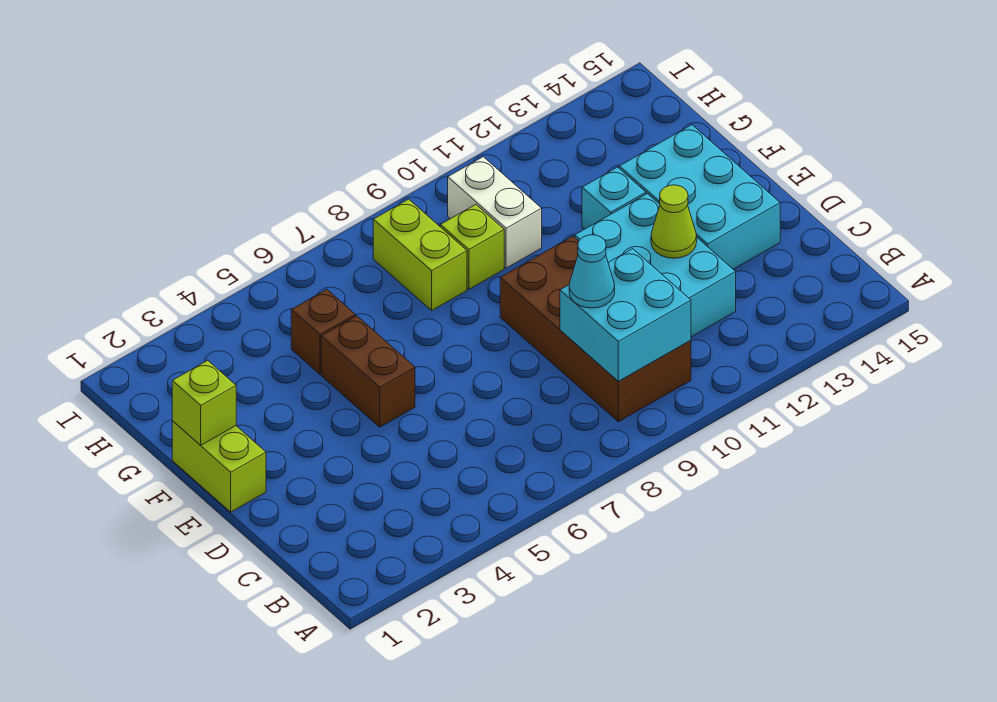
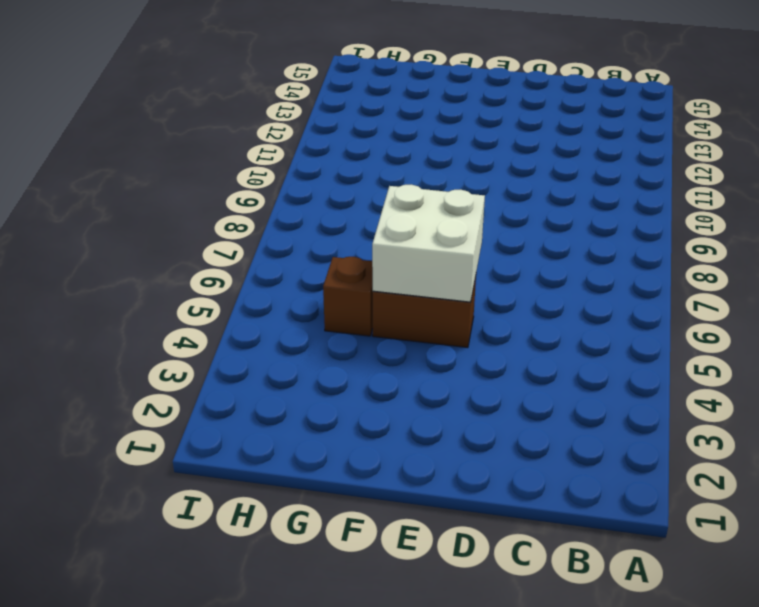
white 2x2 brick [372,185,485,302] -> none
none -> brown 2x4 brick [500,236,691,422]
none -> cyan 2x3 brick [575,194,736,337]
none -> cyan 2x3 brick [619,125,780,269]

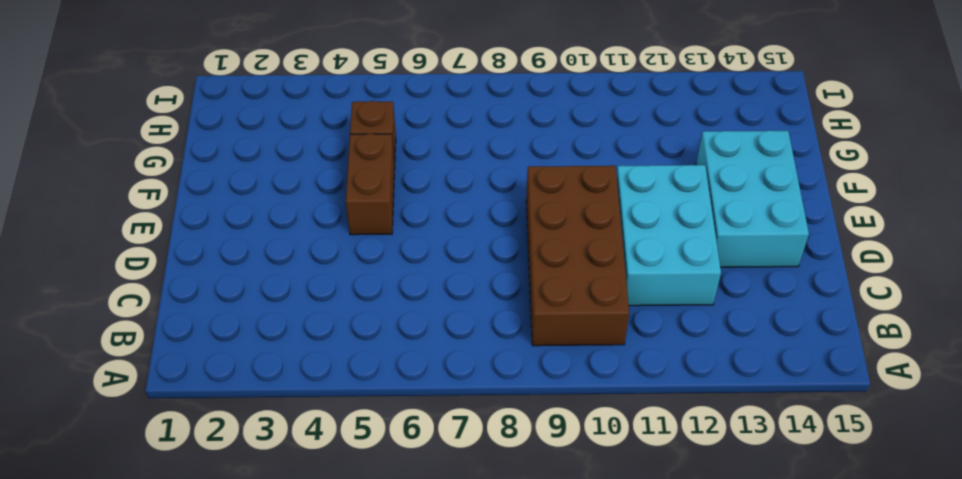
none -> lime 1x2 brick [172,421,266,512]
none -> cyan 1x1 brick [582,167,646,229]
none -> lime 1x2 brick [373,199,467,310]

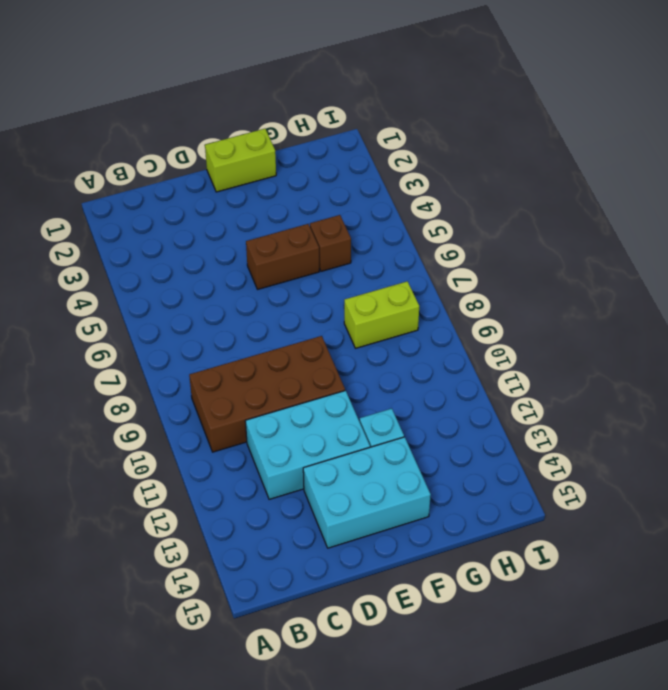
none -> lime 1x1 brick [440,204,504,289]
none -> white 1x2 brick [448,157,542,268]
none -> cyan 2x2 brick [560,249,691,381]

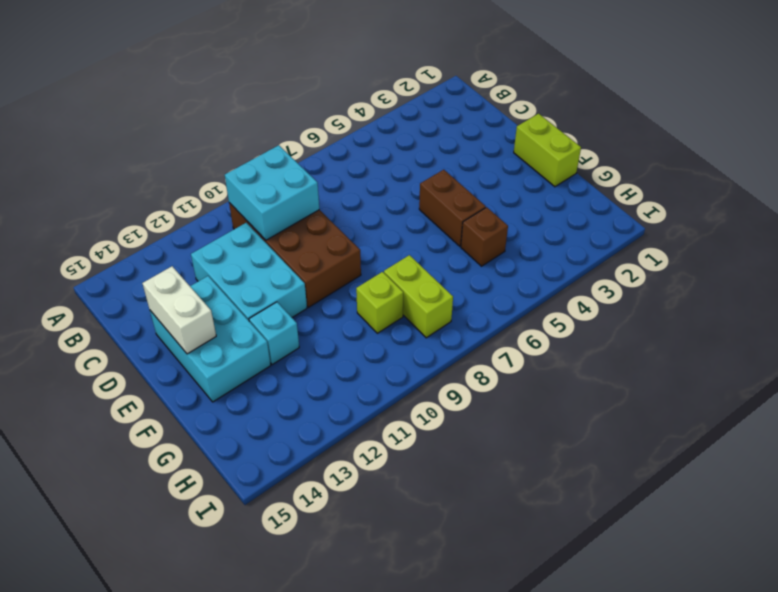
white 1x2 brick [143,266,216,354] -> white 1x2 brick moved to [448,157,542,268]
none -> lime 1x1 cone [651,185,697,258]
none -> lime 1x1 brick [172,360,236,445]
none -> cyan 1x1 cone [569,235,615,308]

